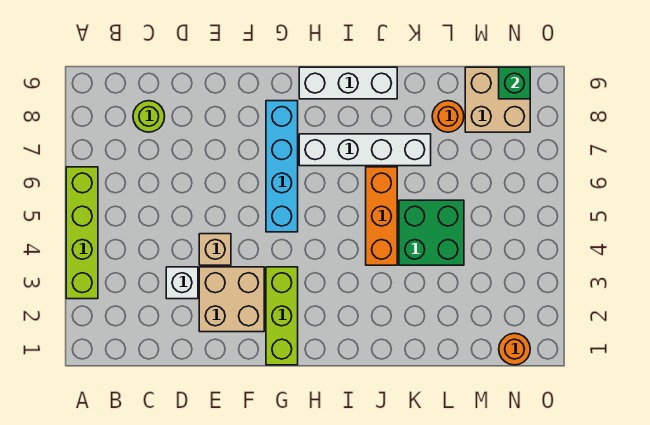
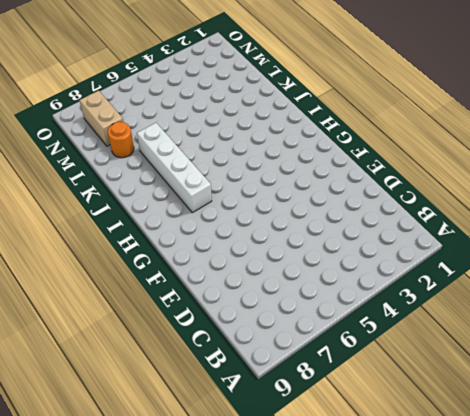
tan 1x2 brick [80,91,123,146] -> tan 2x2 brick [465,67,530,132]
none -> lime 1x4 brick [66,167,98,299]
none -> lime 1x1 round brick [133,101,165,132]
none -> white 1x1 brick [166,267,198,299]

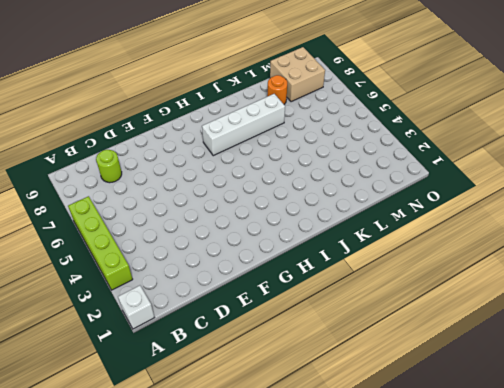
white 1x1 brick [118,285,154,329] -> white 1x1 brick moved to [166,267,198,299]
none -> tan 2x2 brick [199,267,264,332]
none -> tan 1x1 brick [199,234,231,265]
none -> lime 1x3 brick [266,267,298,365]

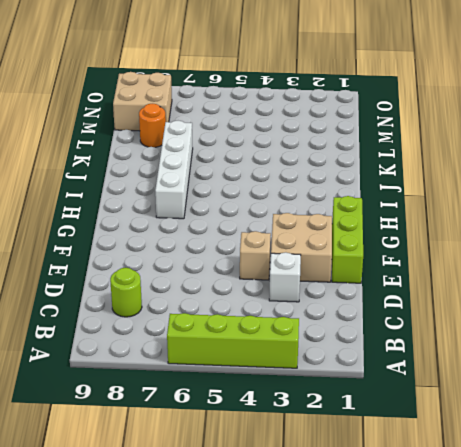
lime 1x3 brick [332,196,363,283] -> lime 1x3 brick turned to [266,267,298,365]
none -> cyan 1x4 brick [266,101,298,232]
none -> white 1x3 brick [299,67,397,99]
none -> orange 1x3 brick [366,167,397,265]

